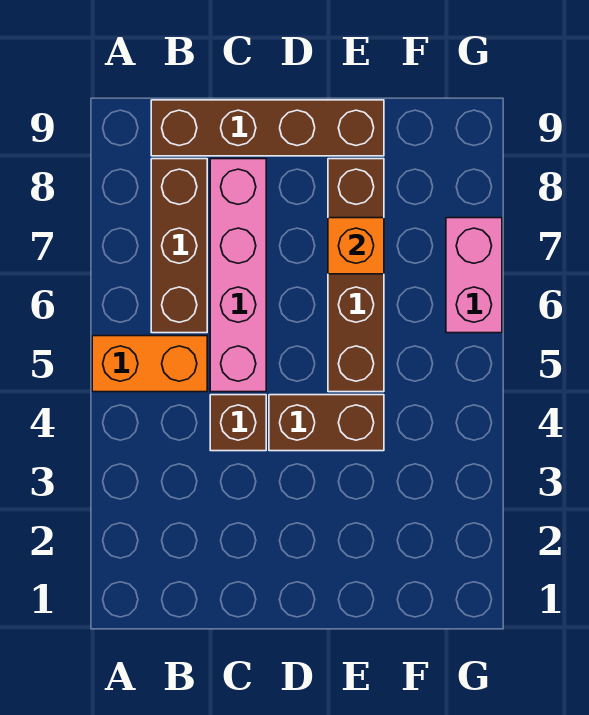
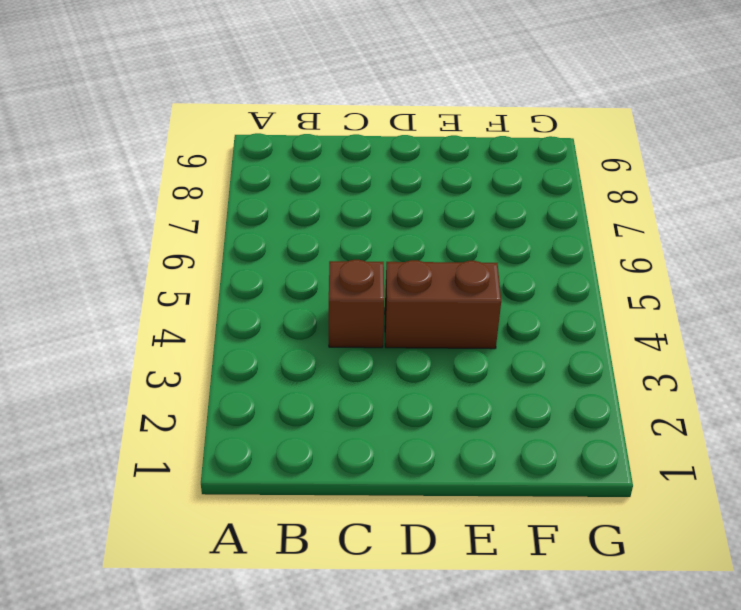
none -> orange 1x2 brick [92,336,207,392]
none -> brown 1x3 brick [151,159,207,333]

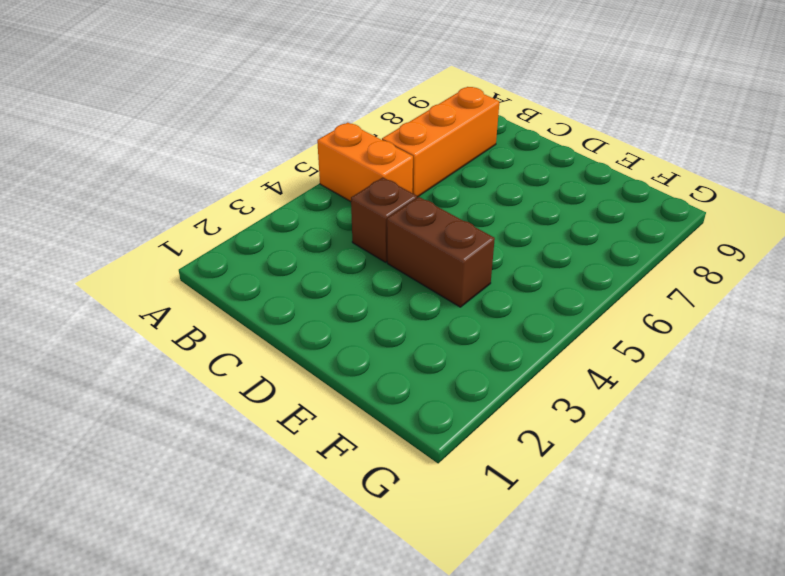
orange 1x3 brick [382,87,499,197] -> brown 1x3 brick [151,159,207,333]
none -> brown 1x4 brick [151,100,384,156]
none -> pink 1x4 brick [210,159,266,392]

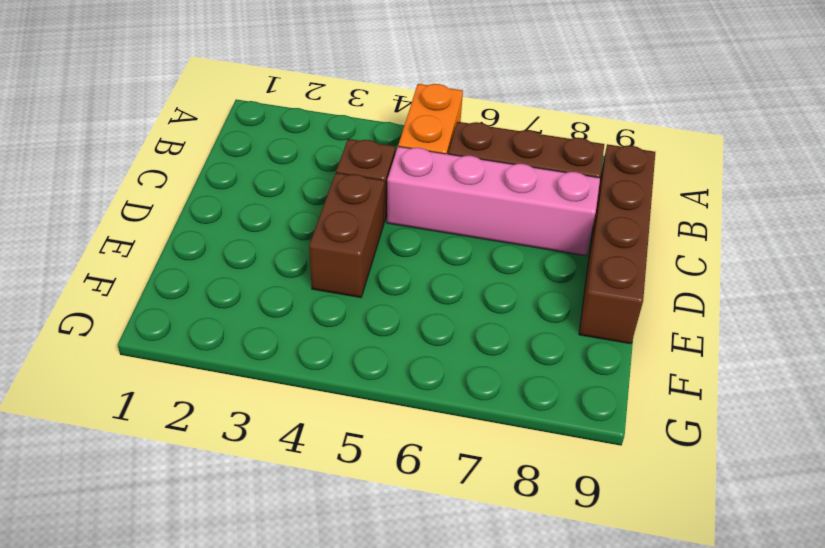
none -> brown 1x4 brick [328,159,384,392]
none -> pink 1x2 brick [446,218,502,333]

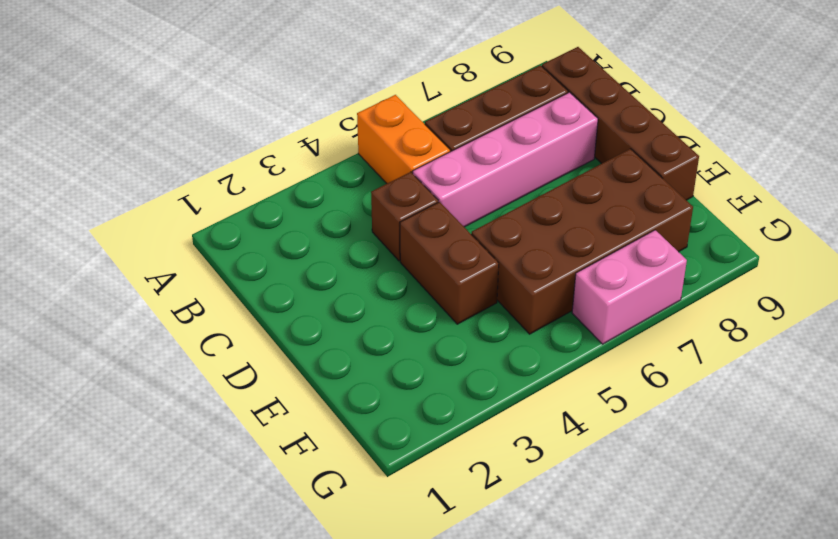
brown 2x4 brick [471,149,693,334] -> brown 1x4 brick [328,159,384,392]
none -> orange 1x1 brick [328,218,384,274]

